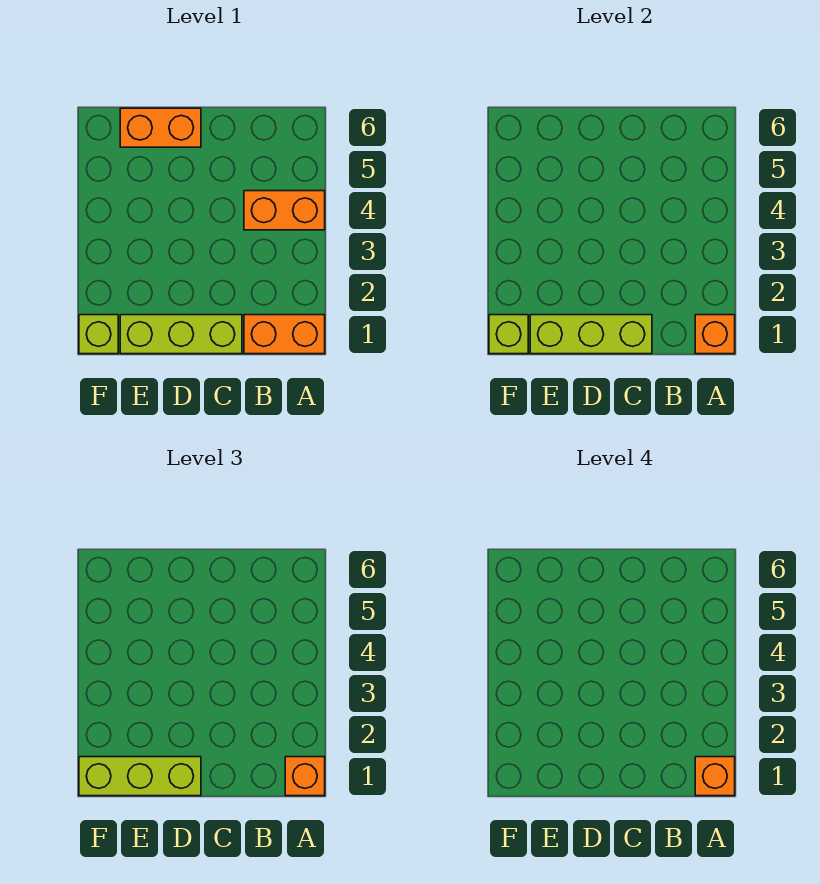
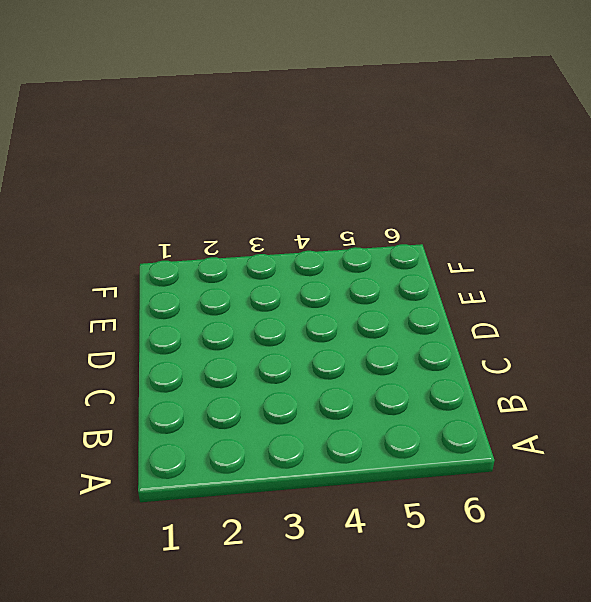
none -> orange 1x2 brick [244,315,325,354]
none -> orange 1x2 brick [244,191,325,230]

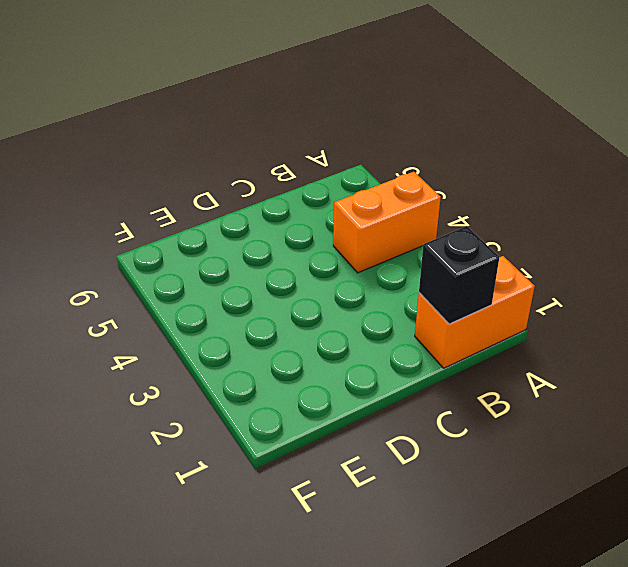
black 1x1 brick [419,226,499,324] -> none
none -> lime 1x3 brick [120,315,242,354]
none -> orange 1x2 brick [120,108,201,147]

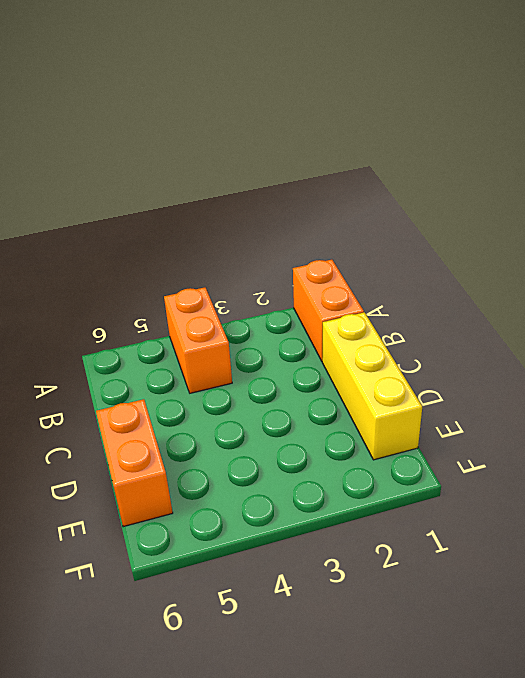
yellow 1x3 brick [322,312,422,460] -> lime 1x3 brick [120,315,242,354]
none -> lime 1x1 brick [79,315,118,354]
none -> orange 1x1 brick [695,315,735,354]

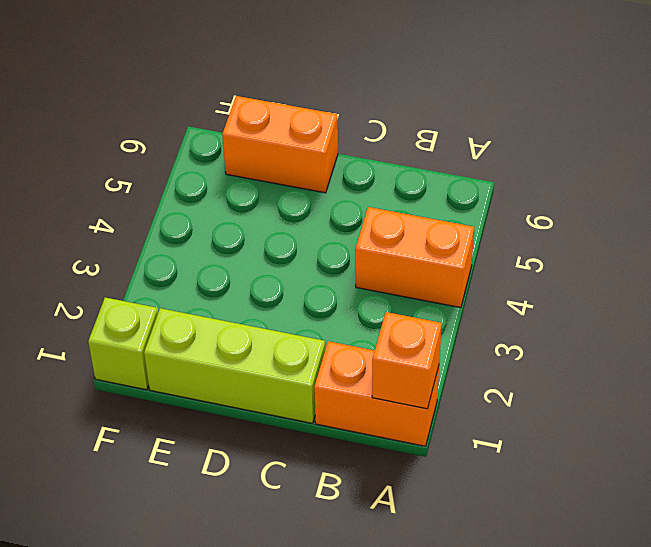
none -> lime 1x3 brick [530,315,652,354]
none -> lime 1x1 brick [489,315,528,354]

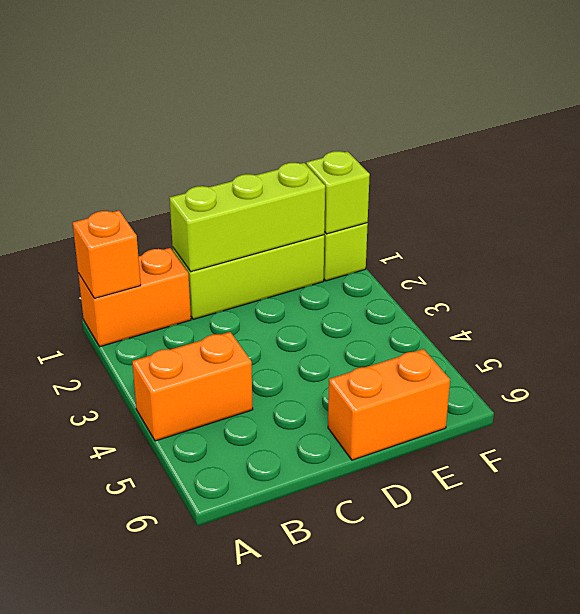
none -> orange 1x1 brick [285,757,325,796]
none -> lime 1x3 brick [79,757,201,796]

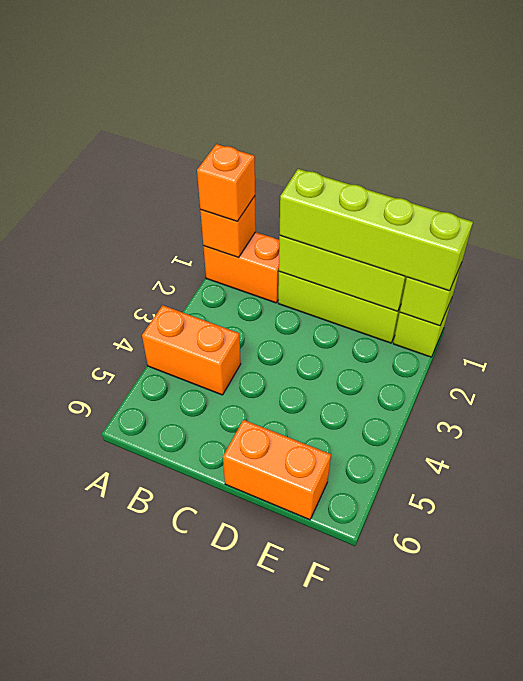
lime 1x4 brick [279,169,473,291] -> lime 1x3 brick [79,757,201,796]
none -> orange 1x1 brick [695,757,735,796]

